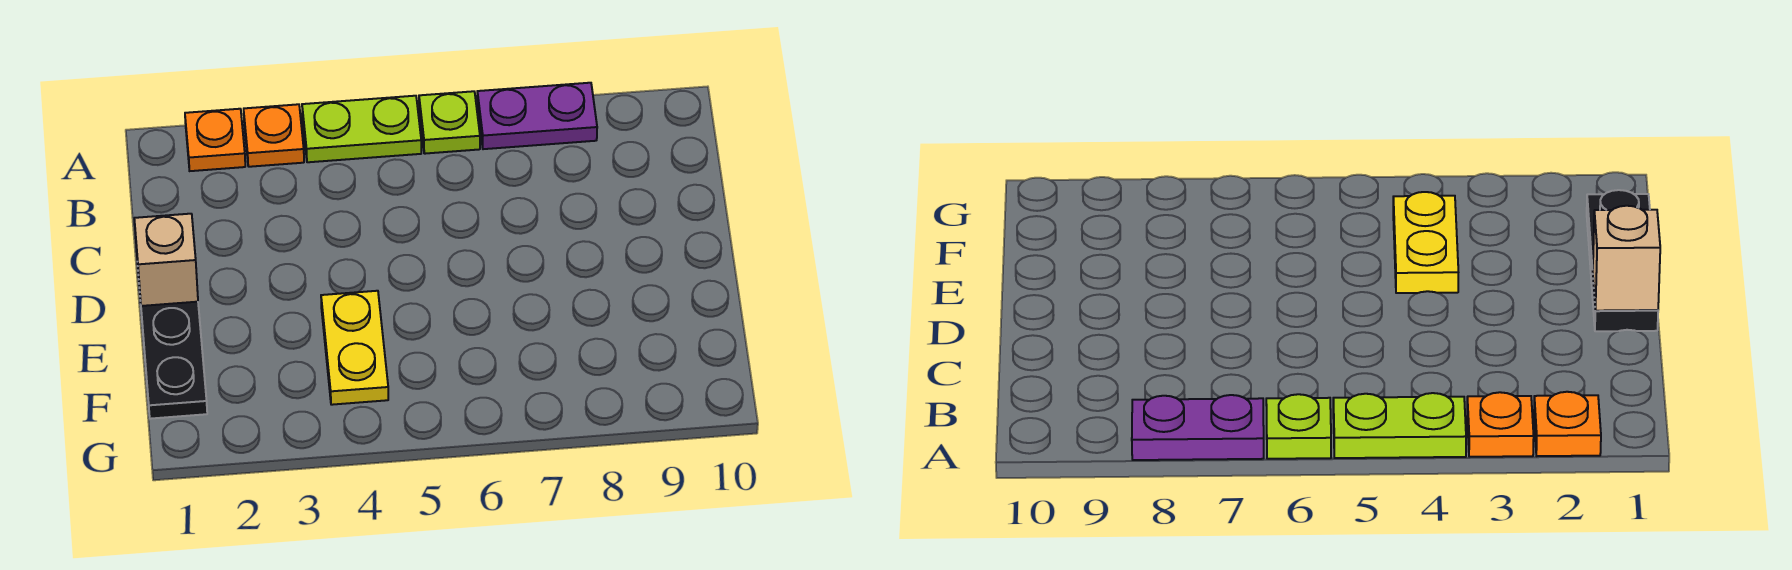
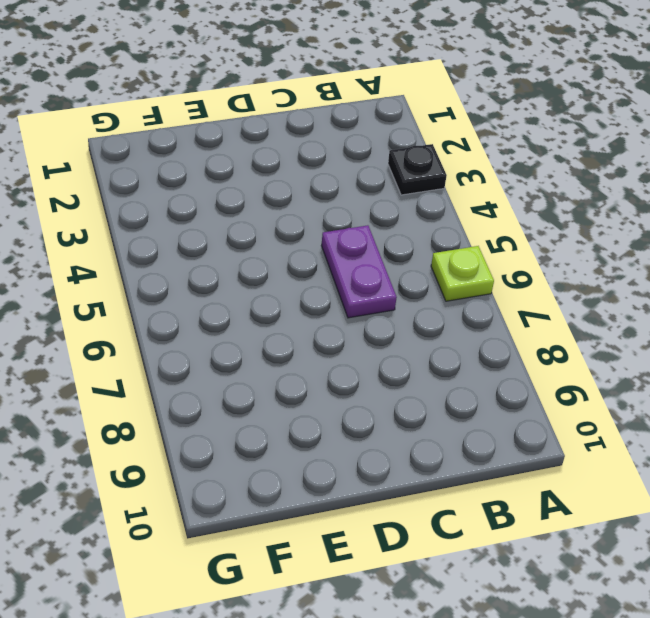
black 1x1 plate [388,144,447,195] -> orange 1x1 plate [244,104,304,167]
purple 1x2 plate [321,225,397,318] -> purple 1x2 plate moved to [477,83,597,149]
none -> orange 1x1 plate [185,109,245,171]
none -> lime 1x2 plate [302,96,421,162]

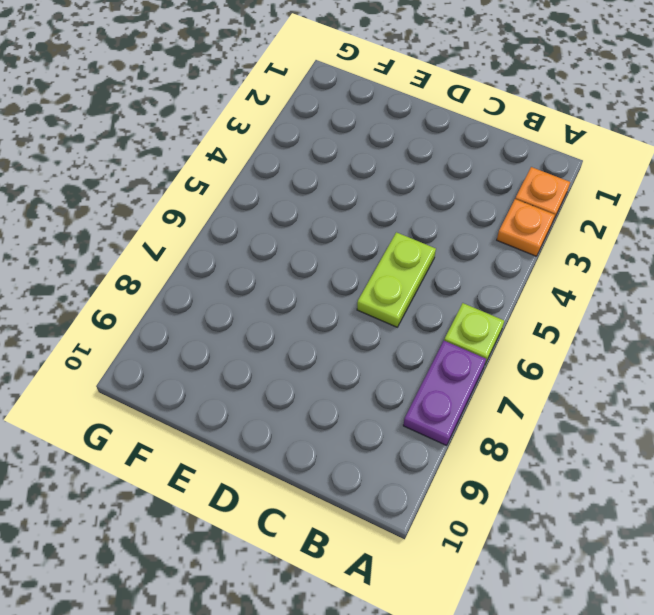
lime 1x2 plate [357,232,436,327] -> lime 1x2 plate moved to [302,96,421,162]
none -> black 1x3 plate [139,287,207,419]
none -> yellow 1x2 plate [321,291,388,405]

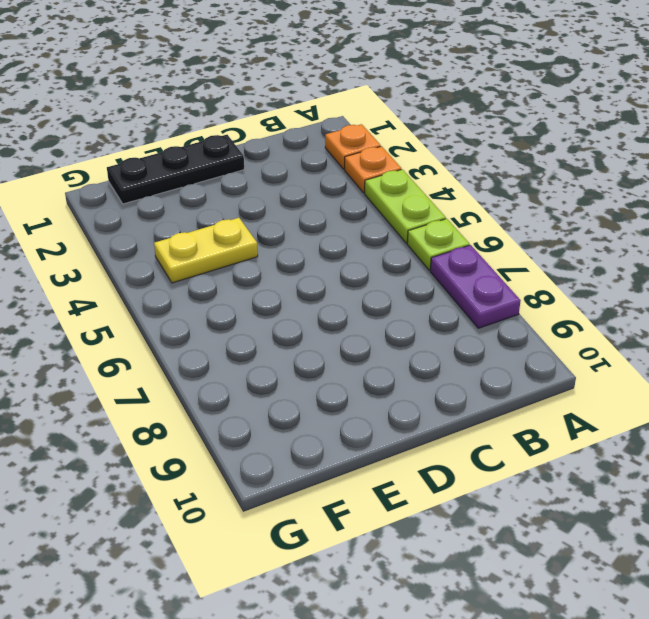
none -> tan 1x1 brick [134,214,198,306]

